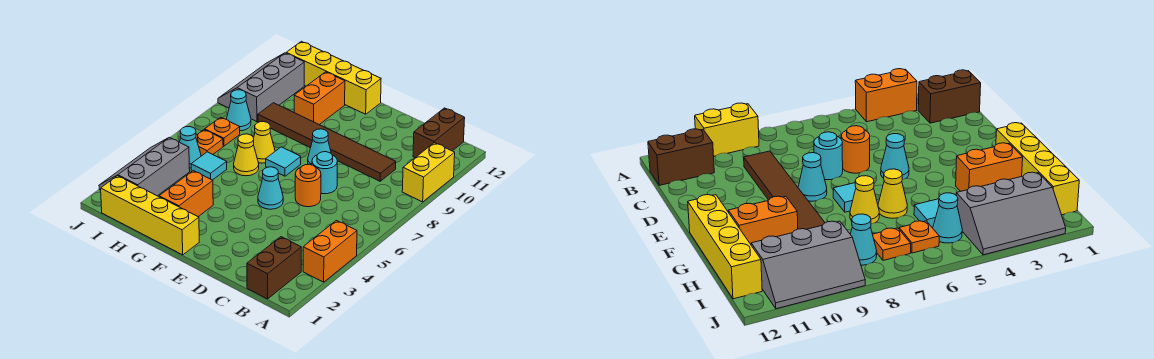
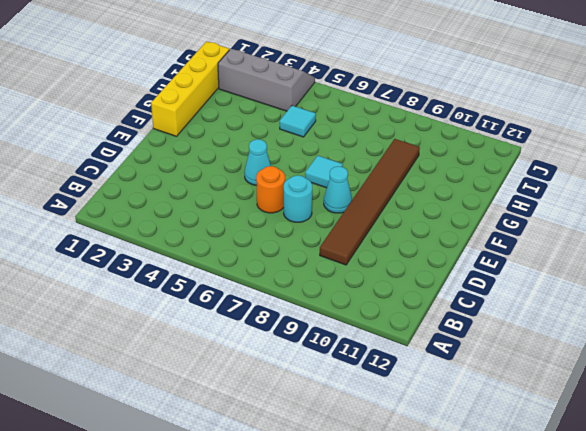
none -> orange 1x2 brick [303,221,357,282]
none -> yellow 1x2 brick [402,143,455,202]
none -> brown 1x2 brick [247,237,301,299]

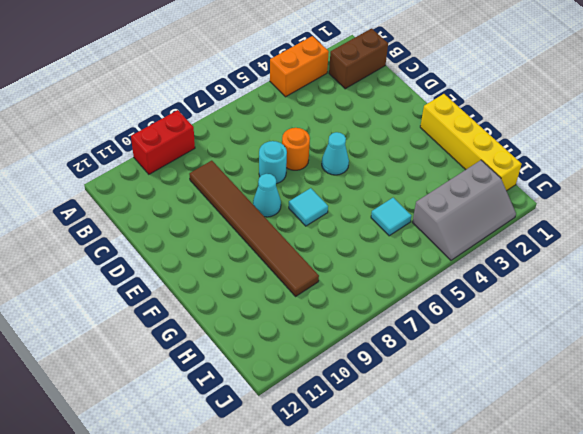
red 1x2 brick [131,110,195,174] -> yellow 1x2 brick [402,143,455,202]
none -> brown 1x2 brick [413,108,465,158]
none -> yellow 1x4 brick [287,41,381,114]
none -> orange 1x2 brick [159,171,213,217]

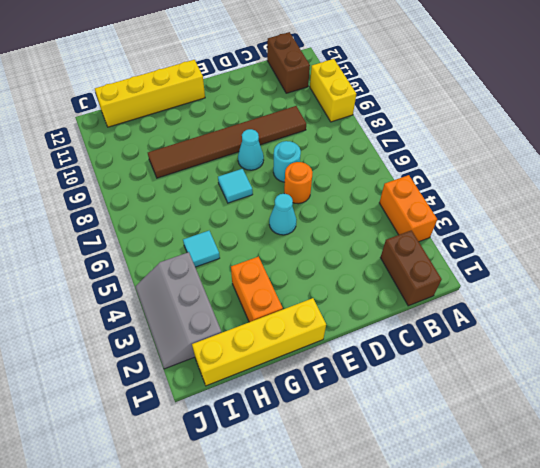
none -> yellow 1x1 cone [234,134,259,176]
none -> yellow 1x1 cone [254,122,275,163]
none -> orange 1x2 brick [294,72,345,125]

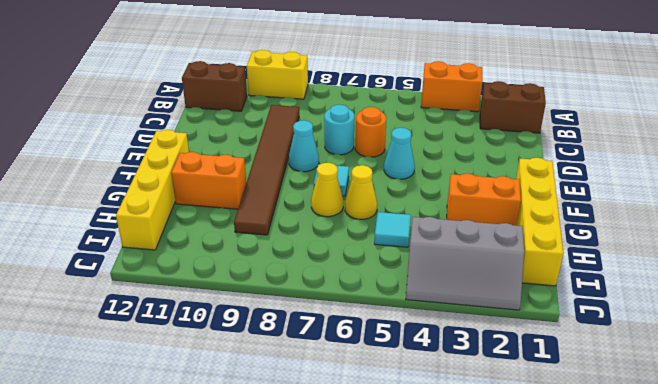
none -> cyan 1x1 cone [180,127,201,168]
none -> orange 1x1 plate [196,130,223,156]
none -> orange 1x1 plate [205,117,240,146]

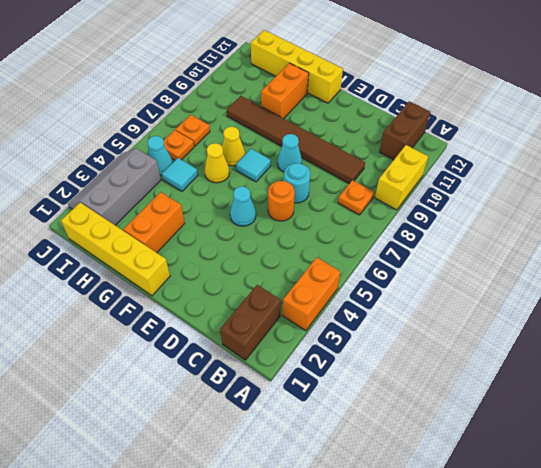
orange 1x1 plate [338,180,374,215] -> none
none -> cyan 1x1 cone [227,90,251,131]
none -> grey 2x3 slope [218,53,304,122]

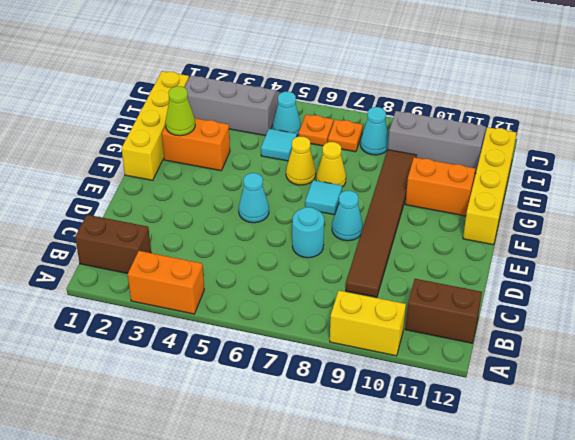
lime 1x1 cone [165,86,195,136] -> none
none -> orange 1x1 round brick [295,164,321,207]

